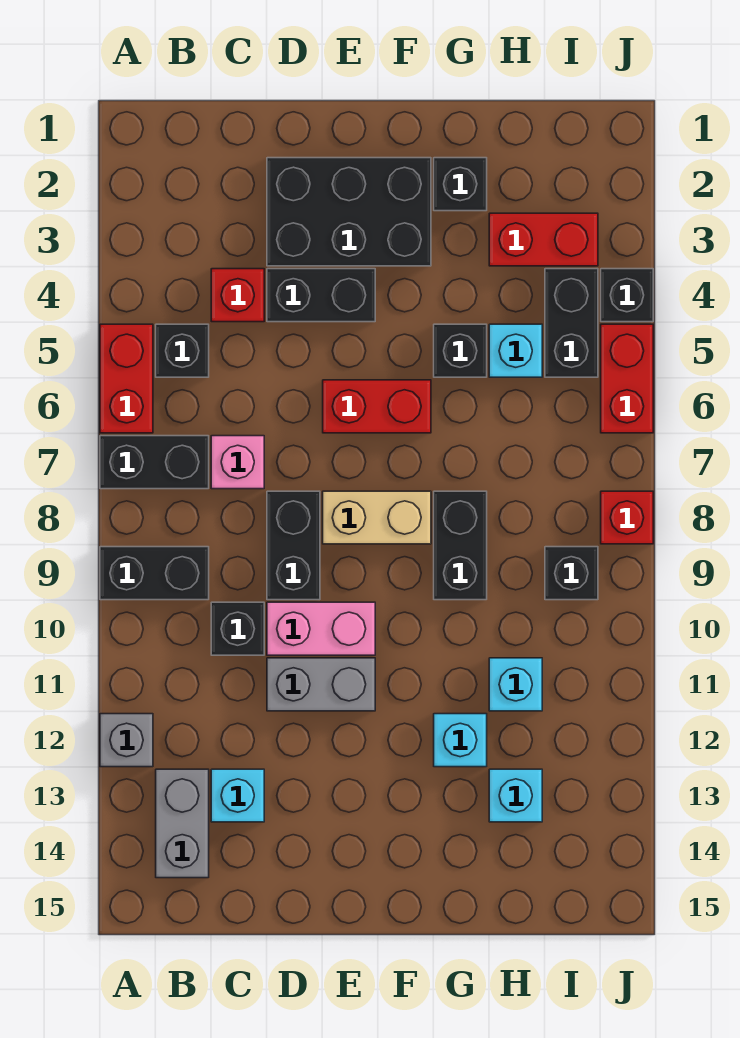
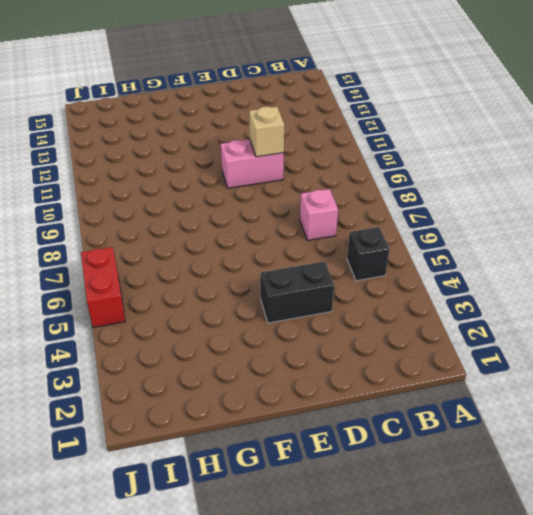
tan 1x1 brick [249,107,284,157] -> none
none -> red 1x2 brick [100,324,153,433]
none -> black 1x2 brick [100,436,209,489]
none -> black 1x2 brick [100,547,209,600]
none -> grey 1x1 brick [100,714,153,767]

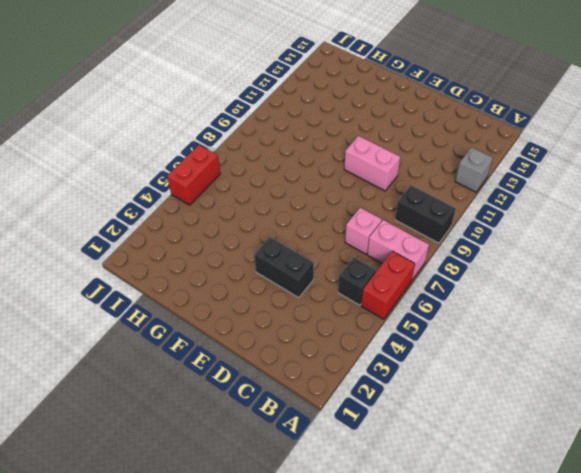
pink 1x2 brick [367,220,429,280] -> black 1x2 brick [100,436,209,489]
none -> grey 1x2 brick [156,769,209,878]
none -> red 1x1 brick [211,269,264,322]
none -> black 1x1 brick [211,602,264,655]
none -> cyan 1x1 brick [211,769,264,822]

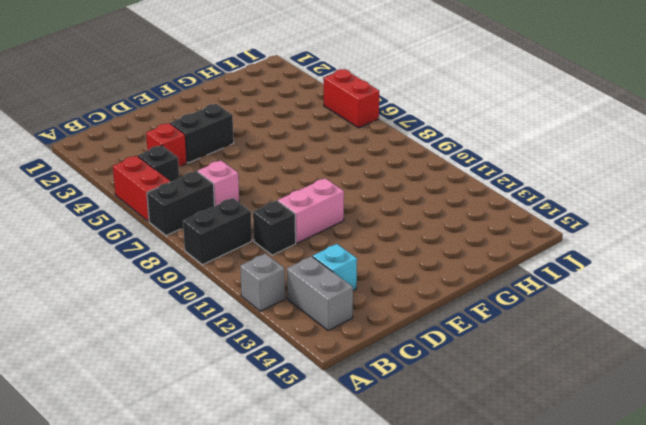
none -> black 2x3 brick [267,158,431,266]
none -> black 1x2 brick [267,491,320,600]
none -> grey 1x2 brick [267,658,375,711]
none -> red 1x2 brick [323,380,431,433]

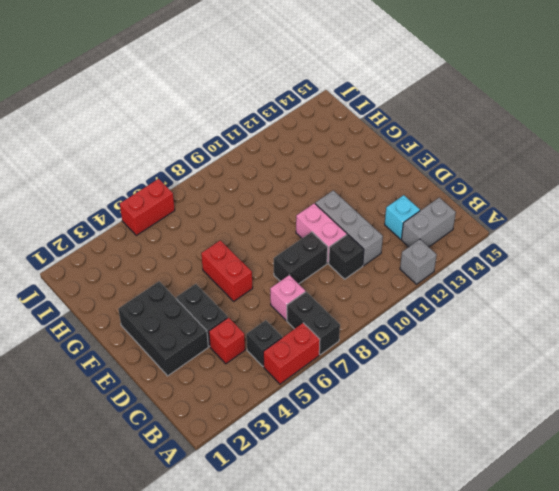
grey 1x3 brick [315,191,383,266] -> grey 1x2 brick [267,658,375,711]
none -> black 1x2 brick [100,547,209,600]
none -> tan 1x2 brick [323,491,431,544]
none -> black 1x1 brick [434,158,487,211]
none -> black 1x1 brick [434,324,487,377]

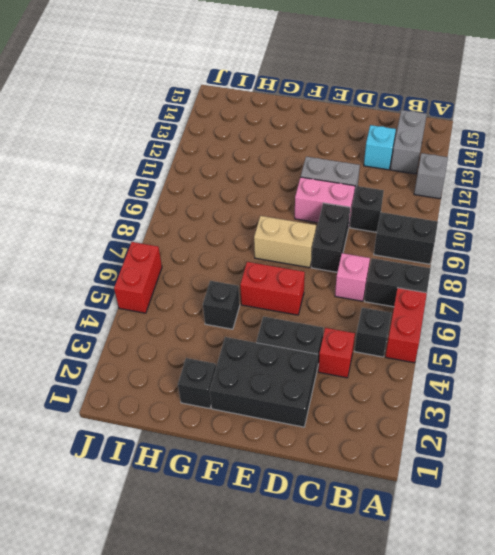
none -> black 1x2 brick [434,491,487,600]
none -> cyan 1x1 brick [434,714,487,767]
none -> red 1x2 brick [489,213,598,266]
none -> cyan 1x1 brick [489,324,542,377]

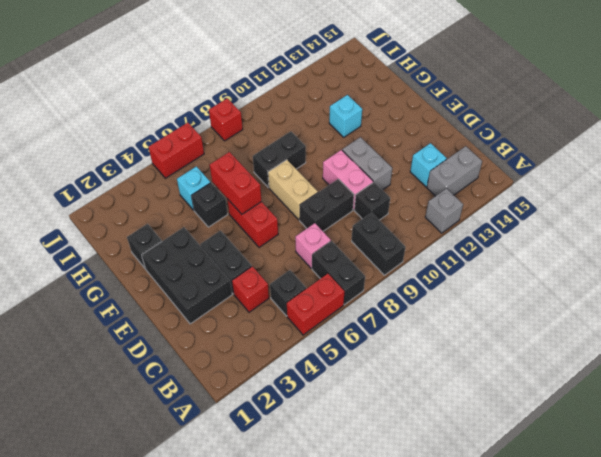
red 1x2 brick [210,152,262,214] -> red 1x2 brick moved to [489,213,598,266]
none -> cyan 1x1 brick [489,658,542,711]
none -> cyan 1x1 brick [489,769,542,822]
none -> black 1x2 brick [545,269,598,377]
none -> black 1x1 brick [545,547,598,600]

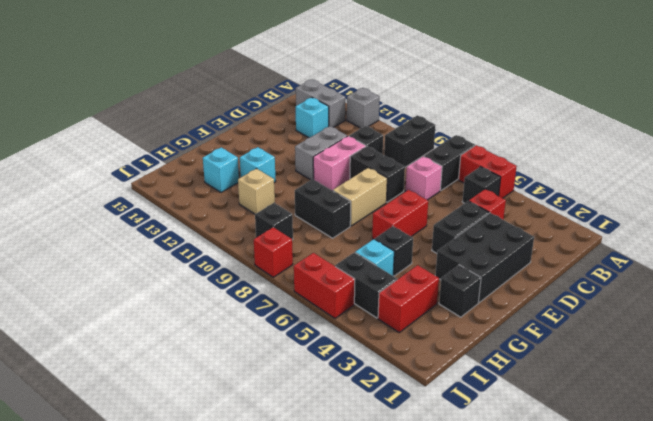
tan 1x1 brick [238,168,275,214] -> cyan 1x1 brick [489,658,542,711]
none -> black 1x1 brick [601,269,653,322]

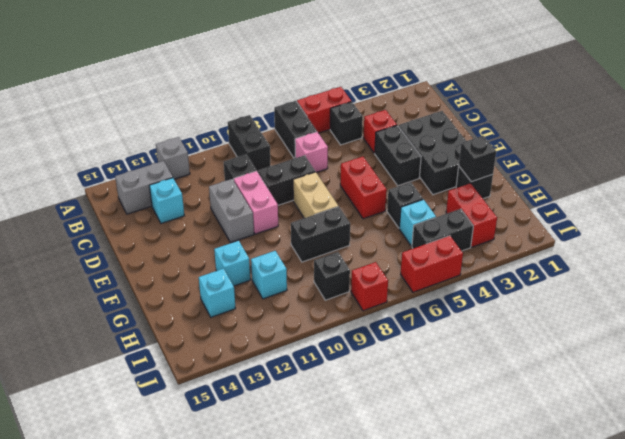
black 1x1 brick [459,136,496,182] -> black 1x1 brick moved to [601,269,653,322]

